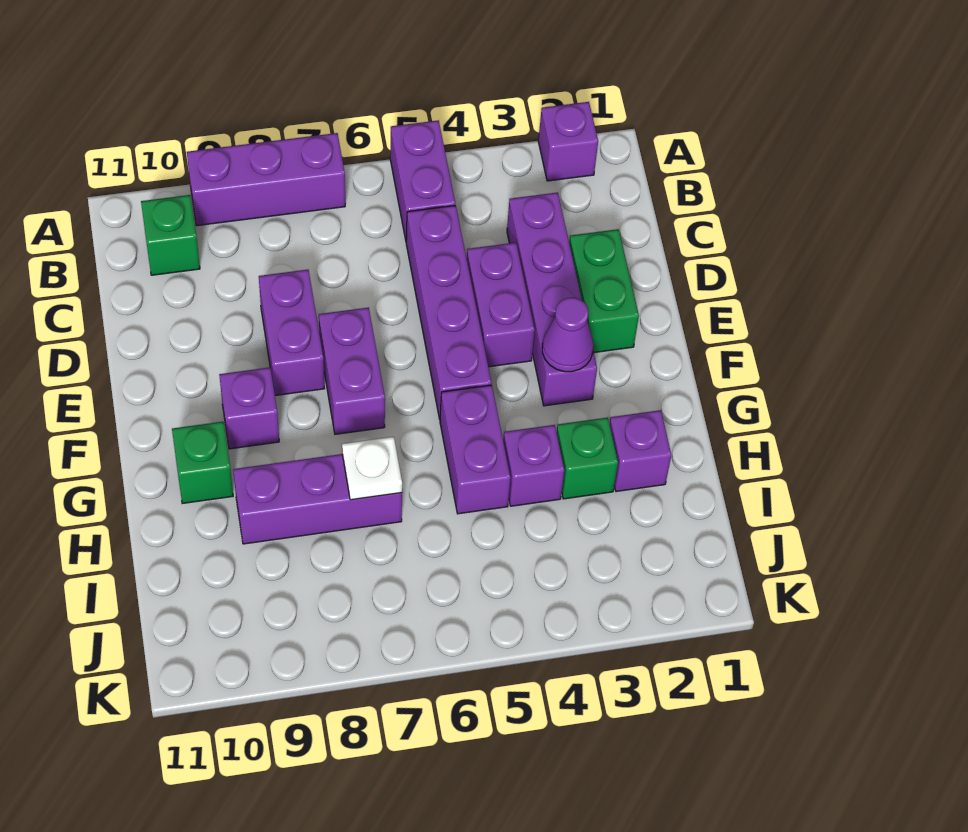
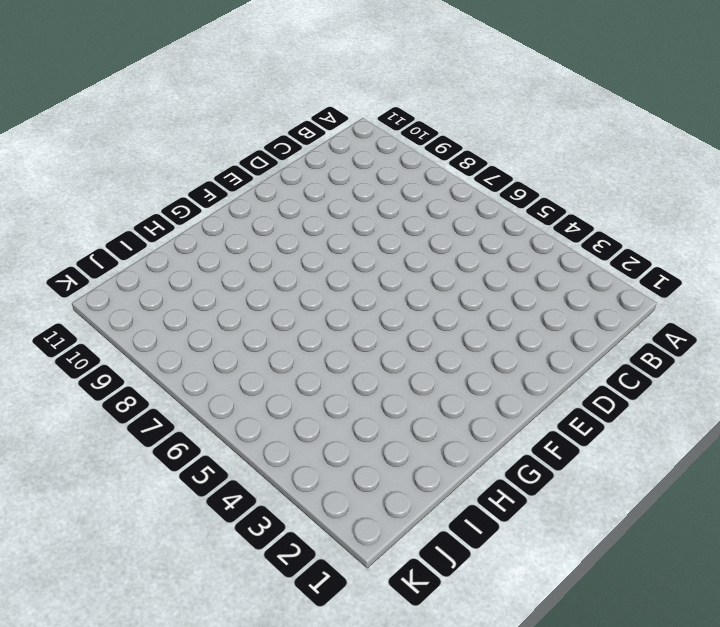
none -> purple 1x1 brick [538,102,598,181]
none -> purple 1x2 brick [390,120,455,240]
none -> purple 1x3 brick [187,133,345,226]

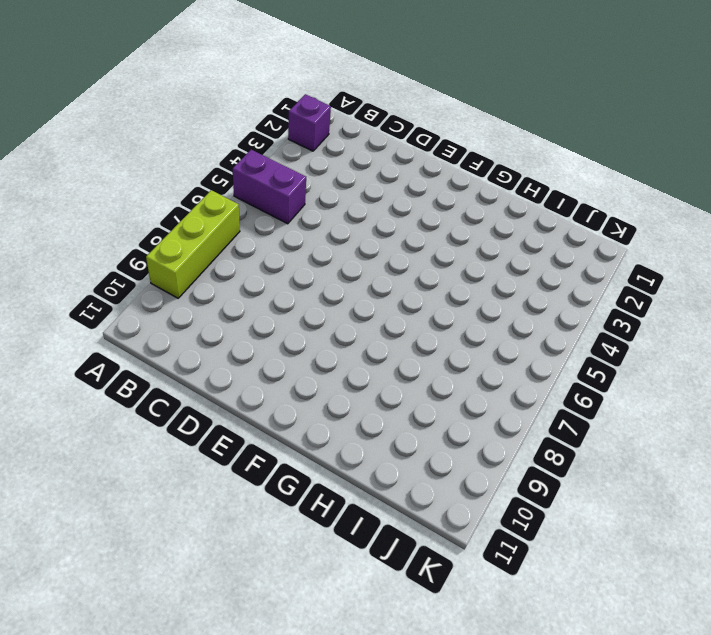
lime 1x3 brick [146,190,240,298] -> purple 1x3 brick [187,133,345,226]
none -> green 1x1 brick [141,195,200,275]
none -> purple 1x4 brick [507,192,597,406]
none -> purple 1x4 brick [406,205,492,419]

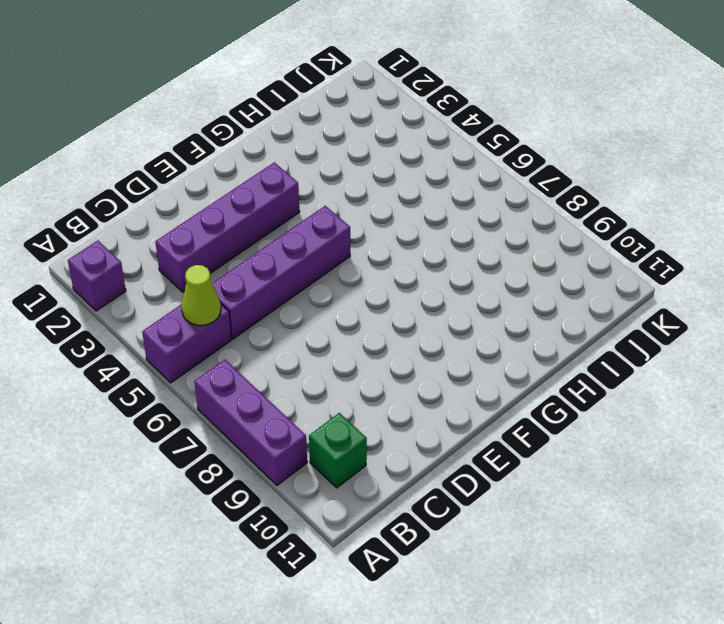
lime 1x1 cone [182,265,221,325] -> none
none -> green 1x2 brick [569,229,639,353]
none -> purple 1x2 brick [467,243,535,367]
none -> purple 1x2 brick [259,270,325,396]

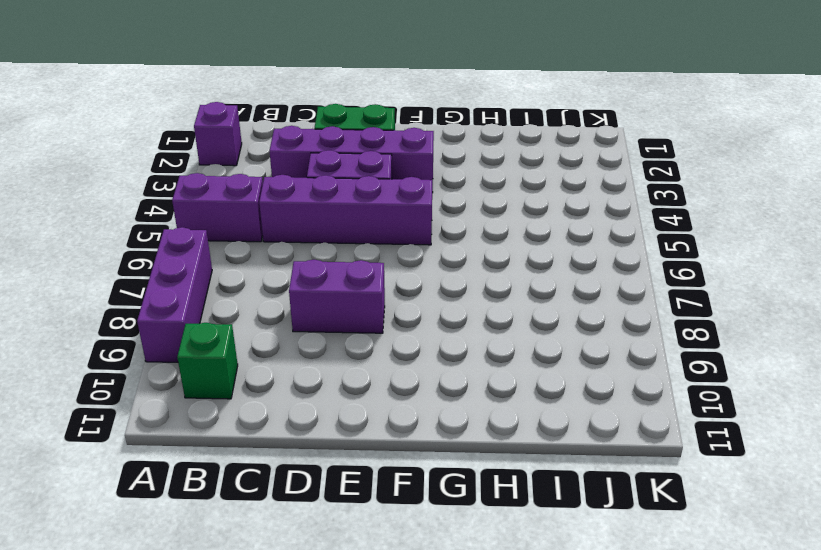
none -> purple 1x2 brick [319,307,385,434]
none -> purple 1x1 brick [219,367,279,449]
none -> purple 1x2 brick [440,385,511,514]

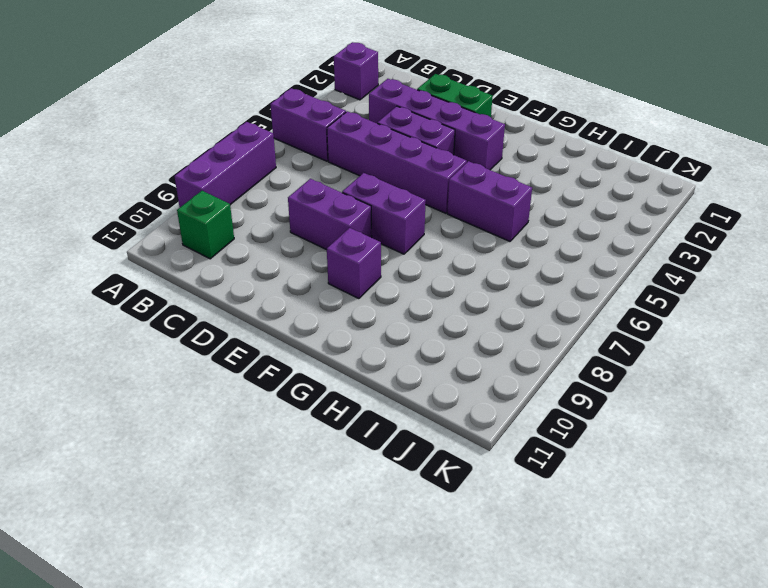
none -> green 1x1 brick [172,422,233,504]
none -> purple 1x1 brick [610,410,671,492]
none -> green 1x1 brick [556,417,618,499]

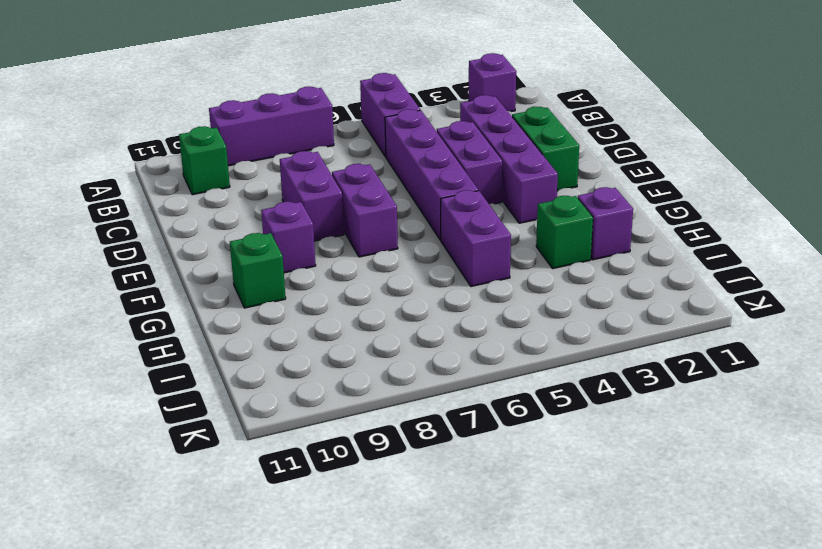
none -> purple 1x1 brick [503,425,564,506]
none -> purple 1x3 brick [233,454,402,544]
none -> purple 1x1 cone [542,298,593,372]

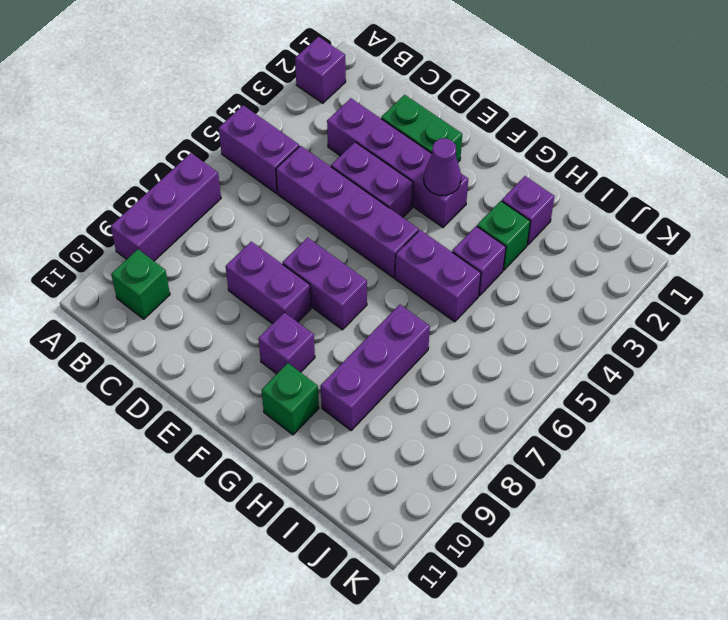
none -> white 1x1 plate [342,437,402,500]

